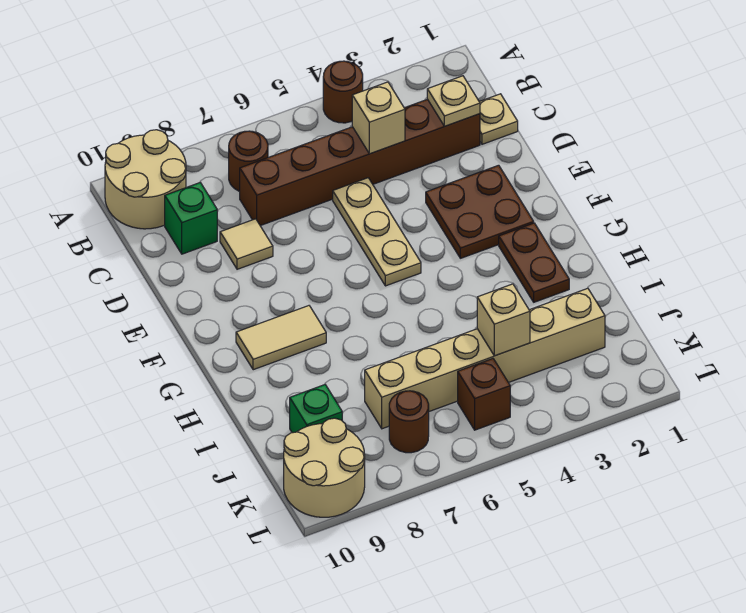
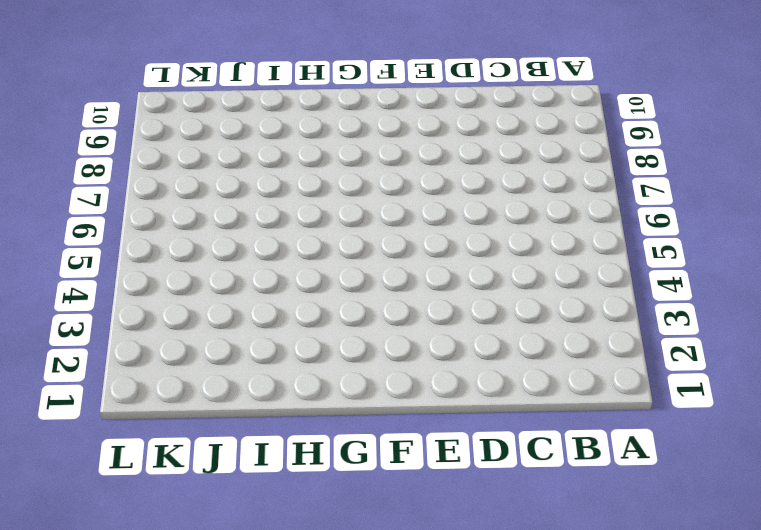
none -> brown 1x1 round brick [323,61,363,123]
none -> tan 2x2 round brick [105,130,186,229]
none -> brown 1x1 round brick [229,131,268,191]

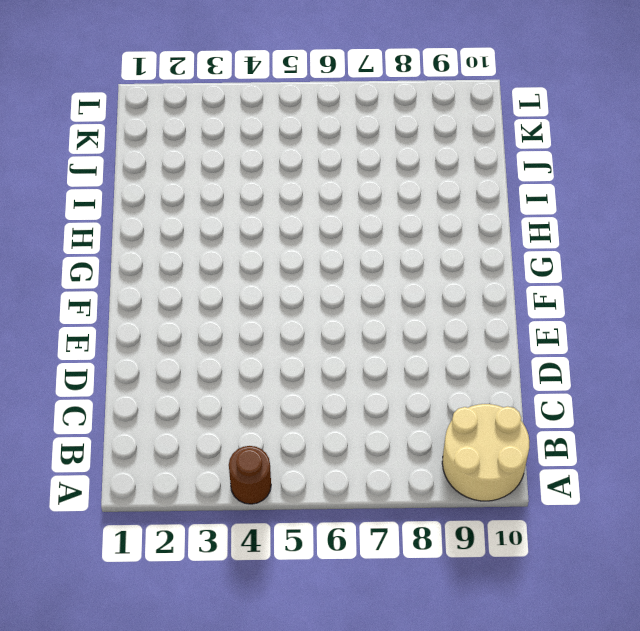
none -> brown 1x1 round brick [229,131,268,191]
none -> tan 1x1 plate [480,94,518,144]
none -> brown 1x6 brick [240,99,480,226]

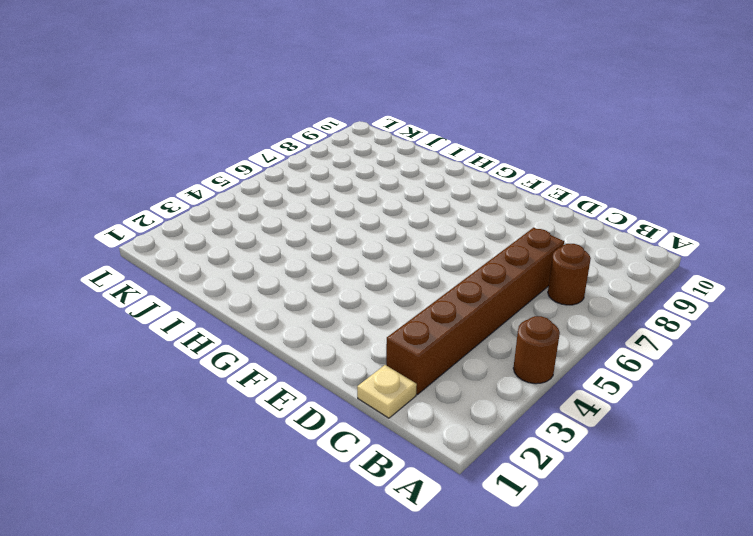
none -> tan 2x2 round brick [105,130,186,229]
none -> green 1x1 brick [165,183,217,254]
none -> tan 1x3 plate [333,178,421,286]

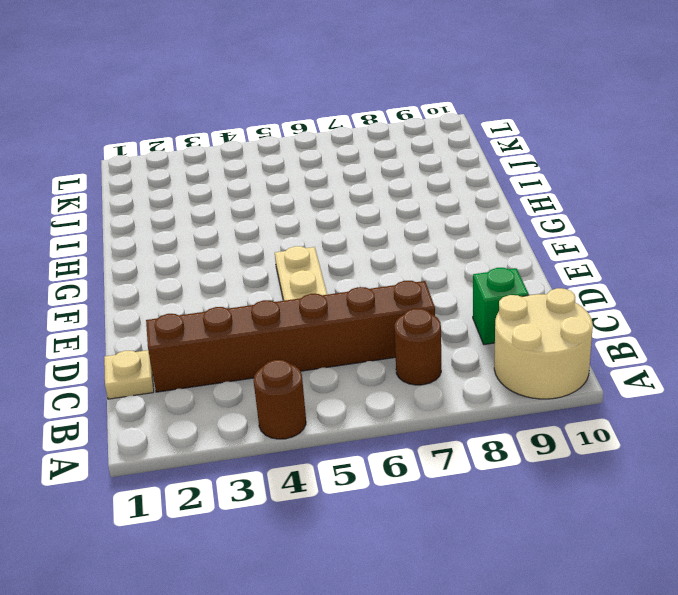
none -> tan 1x1 tile [220,219,273,269]
none -> brown 2x2 plate [426,165,534,258]
none -> brown 1x2 plate [499,223,569,302]

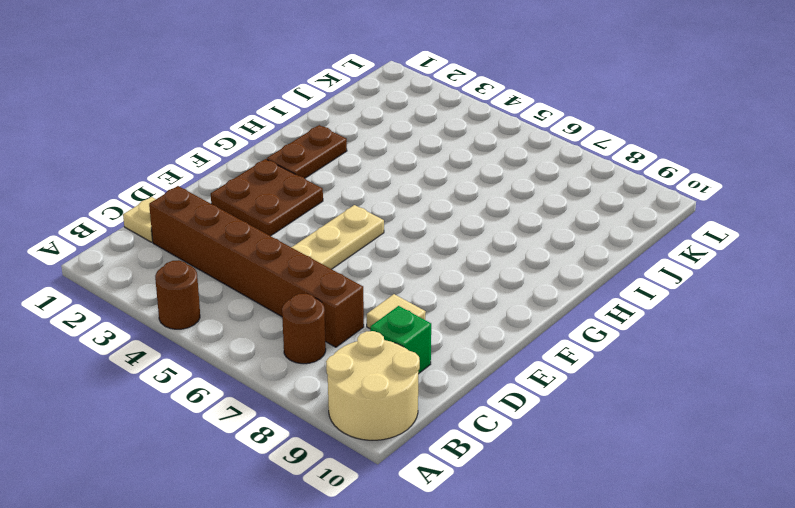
none -> tan 1x2 tile [236,306,326,370]
none -> tan 1x6 brick [365,288,605,429]
none -> green 1x1 brick [290,385,342,433]

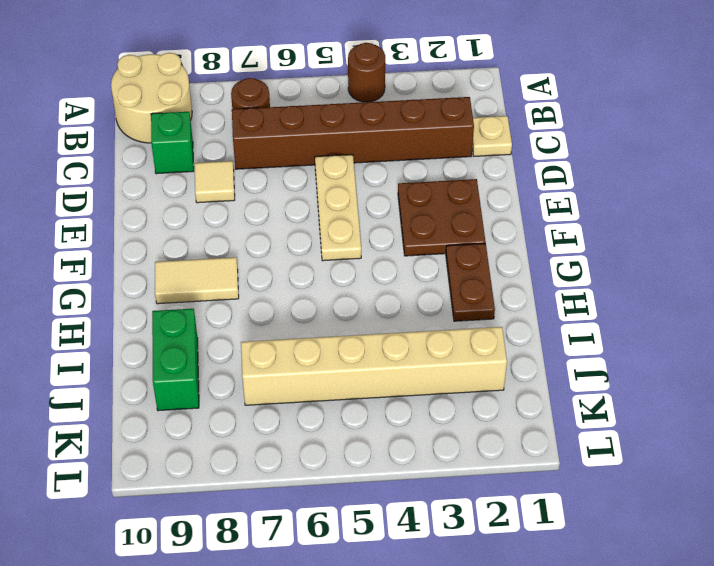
green 1x2 brick [152,309,199,411] -> green 1x1 brick [290,385,342,433]
none -> brown 1x1 brick [458,359,510,430]
none -> brown 1x1 round brick [389,391,429,453]
none -> tan 2x2 round brick [284,418,365,517]

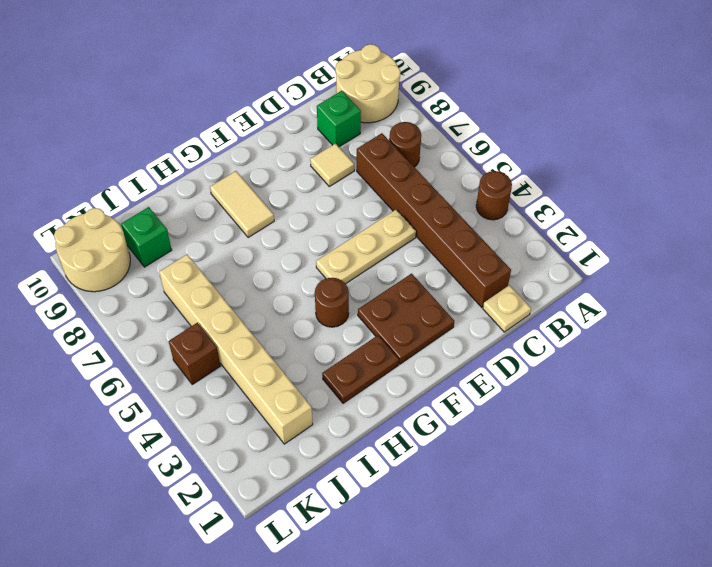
brown 1x1 round brick [315,278,349,327] -> brown 1x1 round brick moved to [389,391,429,453]
none -> tan 1x1 plate [427,76,480,126]
none -> tan 1x1 brick [352,82,405,154]
none -> tan 1x1 brick [477,284,530,356]

